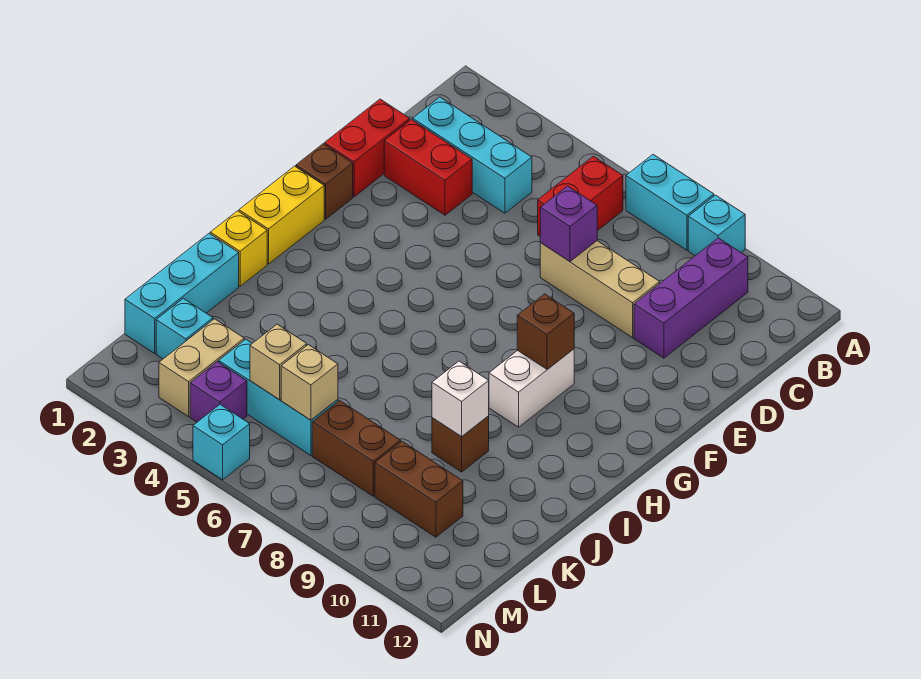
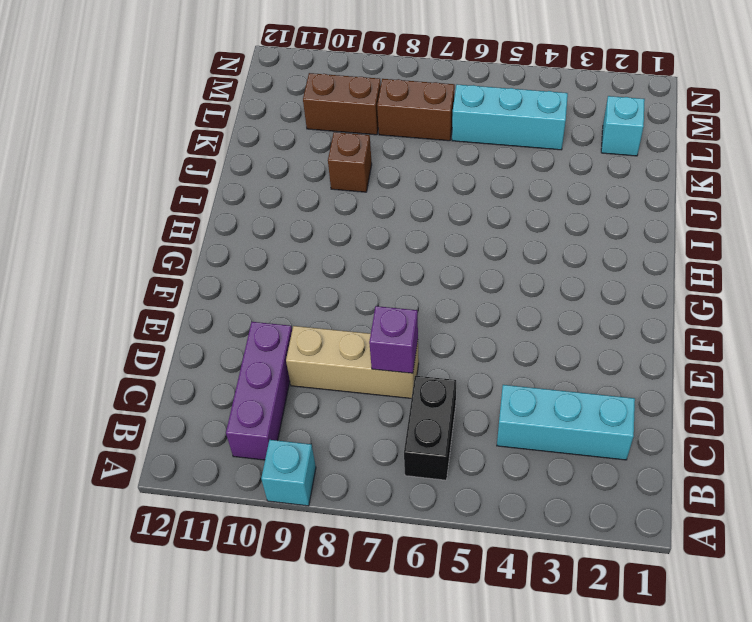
black 1x2 brick [404,376,456,480] -> red 1x2 brick [538,156,623,236]
none -> cyan 1x2 brick [626,155,714,250]
none -> red 1x2 brick [324,99,410,197]
none -> red 1x2 brick [384,119,472,215]

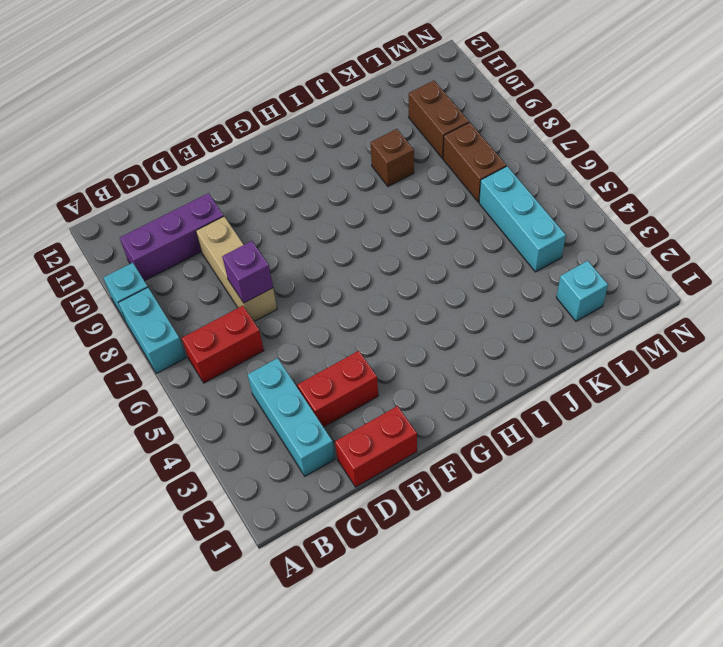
red 1x2 brick [297,351,378,427] -> red 1x2 brick turned to [384,119,472,215]
none -> brown 1x1 brick [296,144,353,219]
none -> yellow 1x2 brick [239,166,324,264]
none -> white 1x2 brick [489,349,574,427]

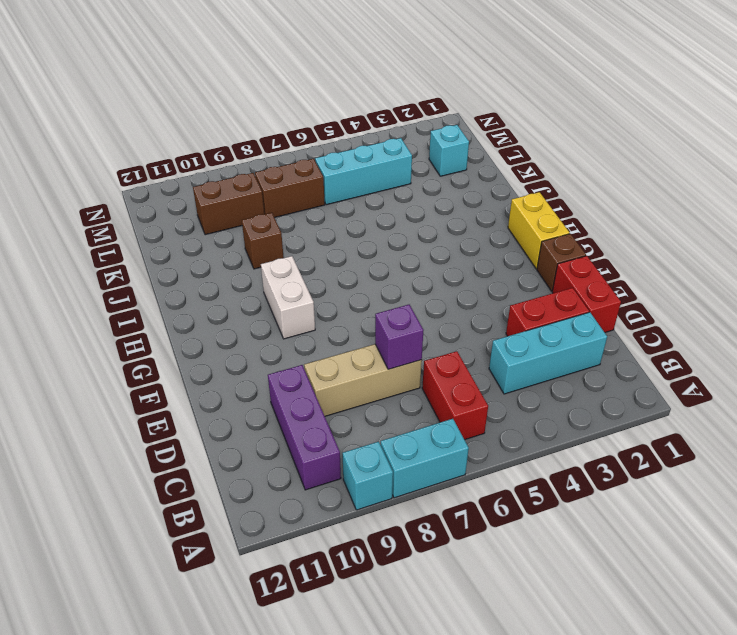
none -> yellow 1x1 brick [210,211,267,286]
none -> cyan 1x3 brick [125,233,239,353]
none -> tan 1x2 brick [159,319,244,417]

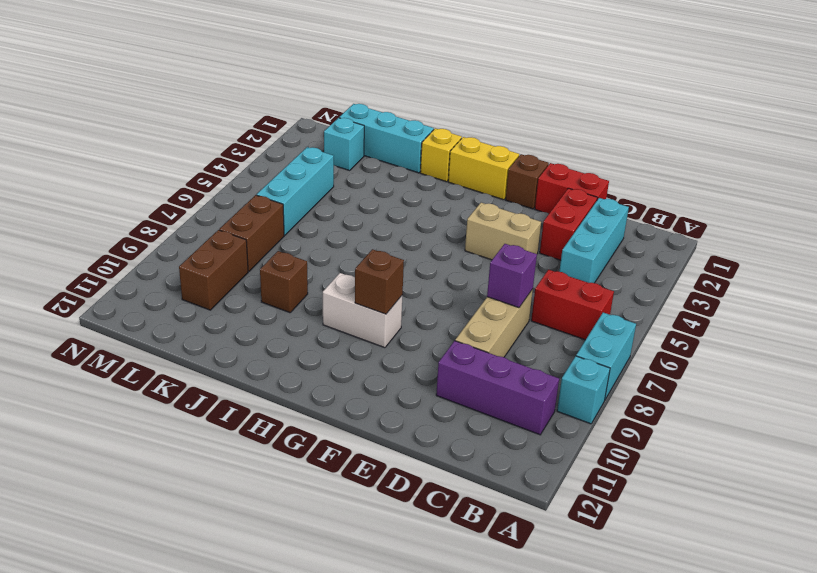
tan 1x2 brick [465,203,541,260] -> tan 1x2 brick moved to [159,319,244,417]
none -> purple 1x1 brick [190,362,247,422]
none -> cyan 1x1 brick [193,405,250,480]
none -> white 1x1 brick [432,361,489,437]

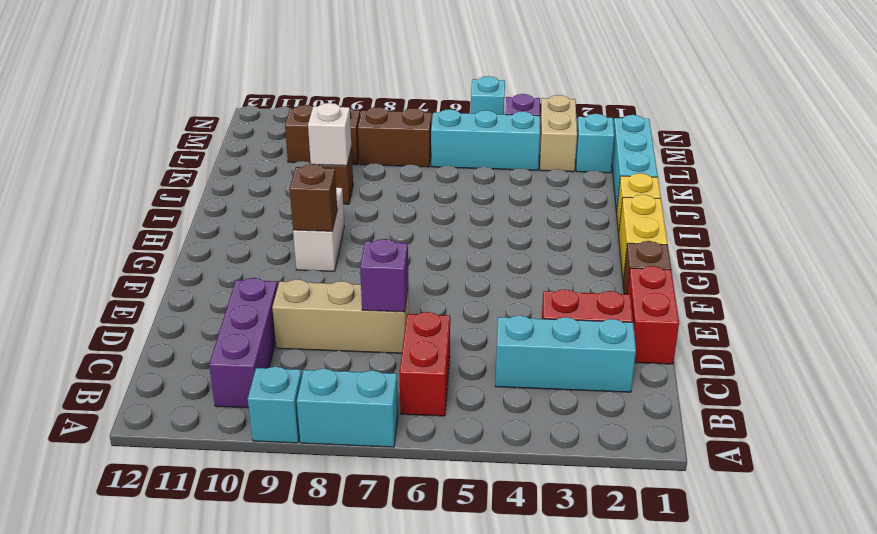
none -> tan 1x1 brick [250,324,307,400]
none -> tan 1x1 brick [281,345,338,420]

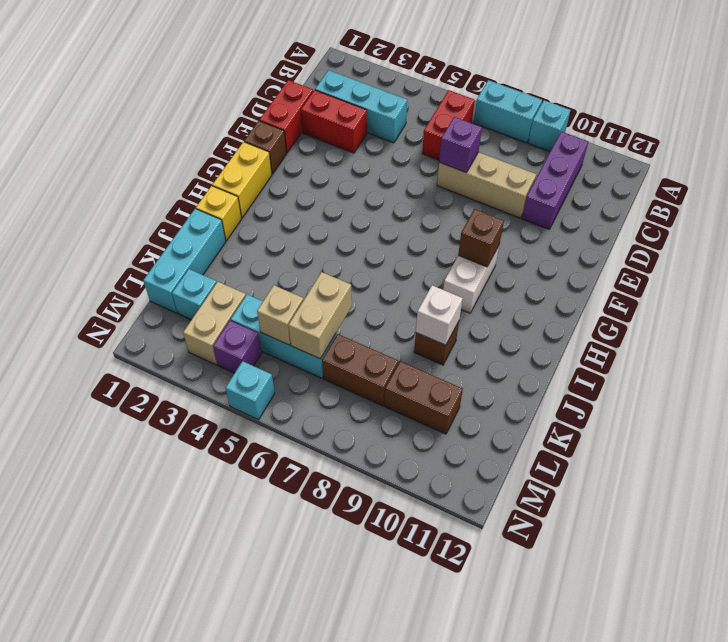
tan 1x2 brick [289,272,352,359] -> tan 1x1 brick [281,345,338,420]

